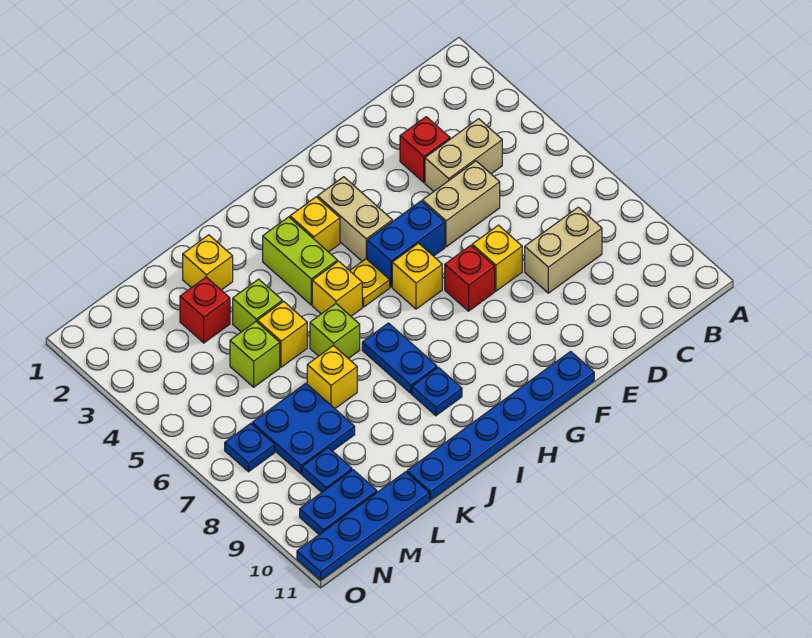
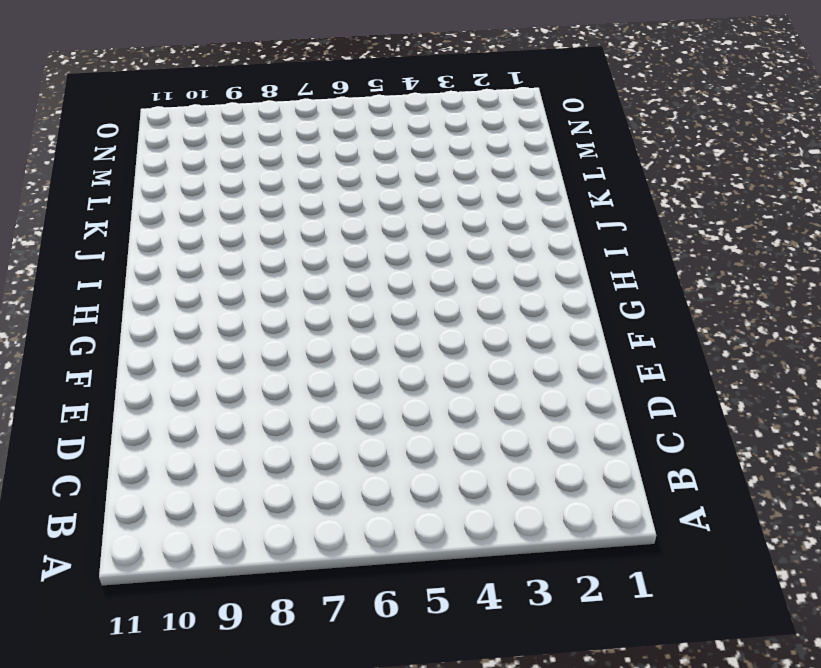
none -> tan 1x2 brick [425,119,502,191]
none -> tan 1x2 brick [525,207,602,293]
none -> red 1x1 brick [400,117,450,182]

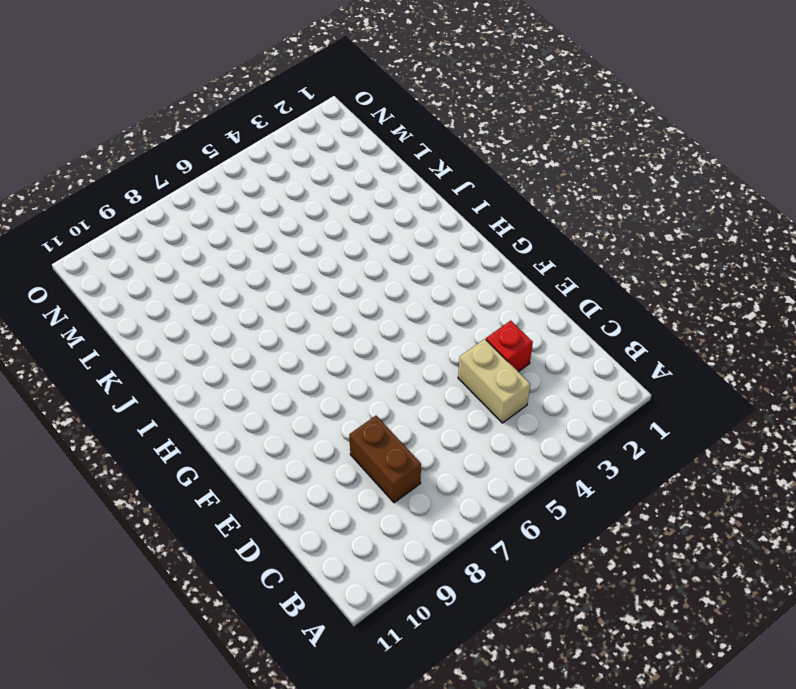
brown 1x2 brick [349,416,421,503] -> tan 1x2 brick [525,207,602,293]
none -> tan 1x2 brick [422,161,500,247]
none -> yellow 1x1 brick [472,225,522,291]
none -> blue 1x2 brick [367,201,445,287]

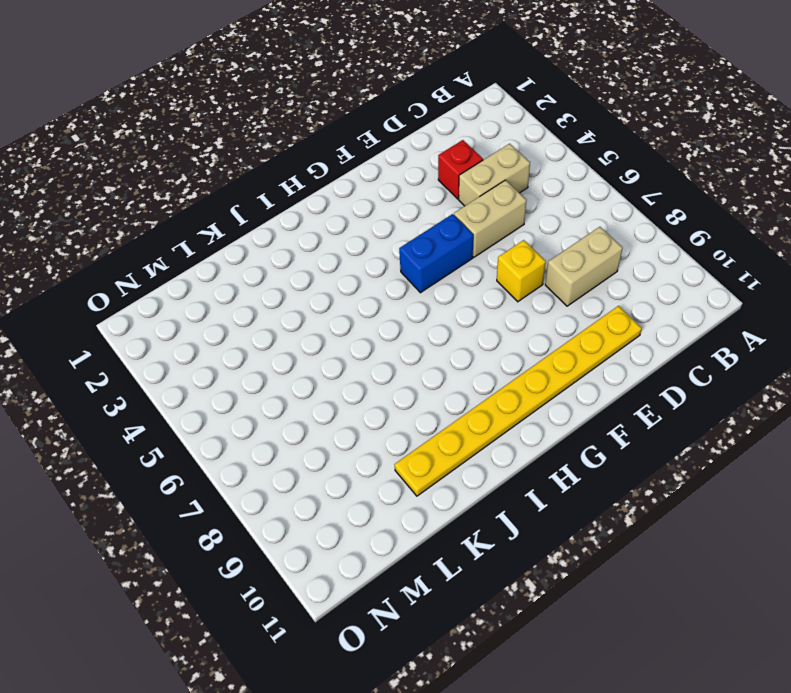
yellow 1x8 plate [394,306,642,496] -> none
none -> red 1x1 brick [445,245,495,311]
none -> blue 1x6 plate [407,351,594,500]
none -> tan 1x2 brick [318,177,392,261]

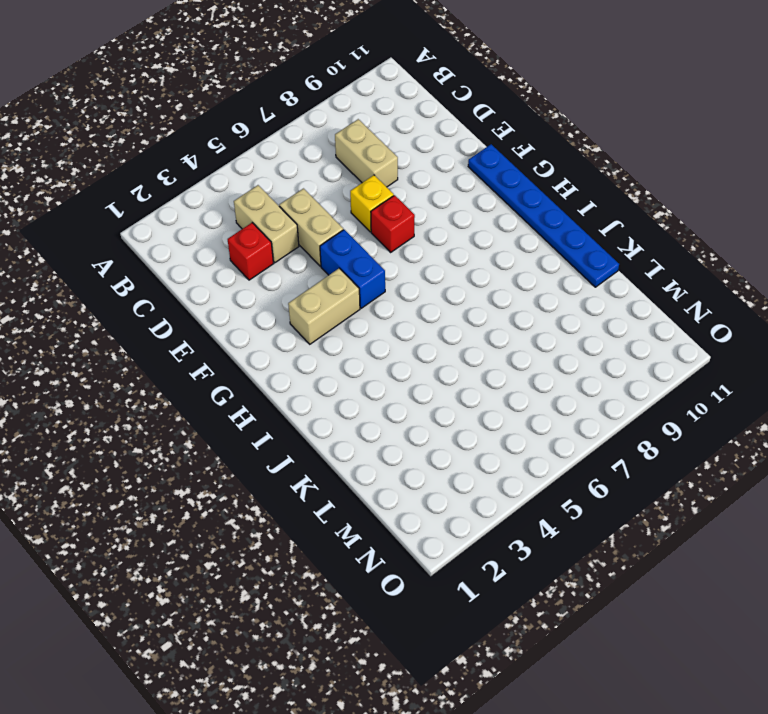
none -> yellow 1x1 brick [392,243,442,309]
none -> yellow 1x1 brick [290,197,340,252]
none -> yellow 1x1 plate [350,259,390,307]

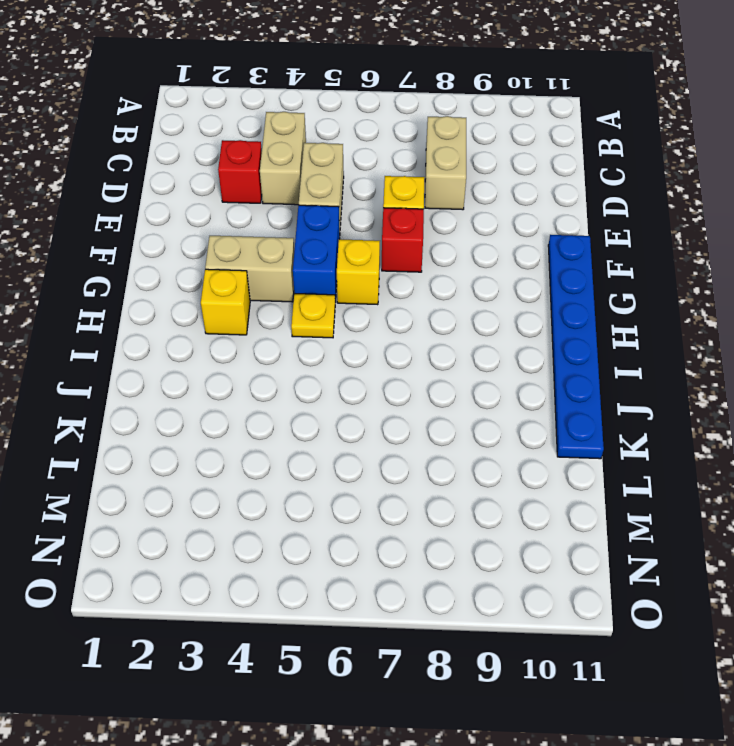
none -> lime 1x2 brick [263,217,337,305]
none -> yellow 1x1 brick [312,261,362,316]
none -> blue 1x2 plate [362,323,437,393]

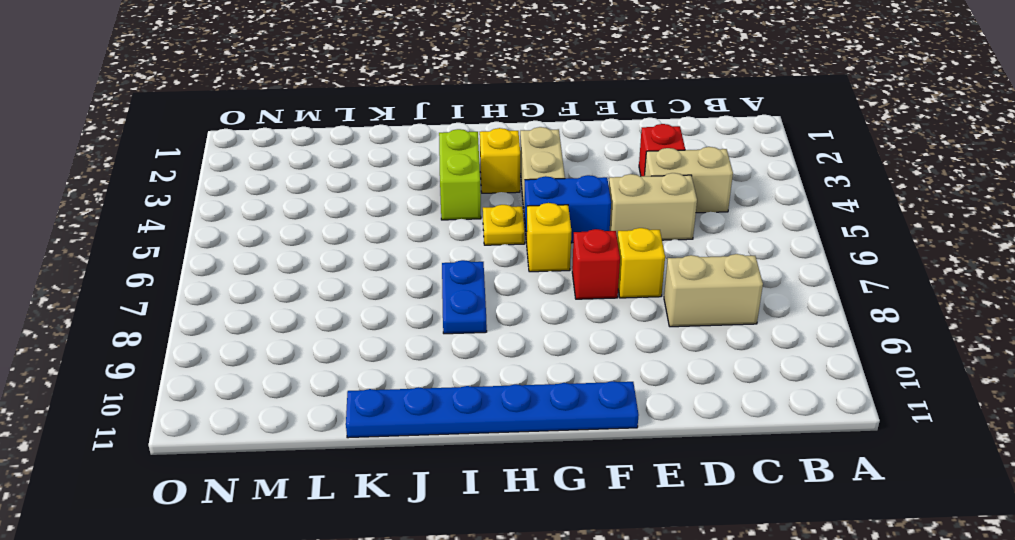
none -> yellow 1x1 brick [312,261,362,316]
none -> blue 1x1 plate [412,367,462,416]
none -> lime 1x1 brick [310,304,360,359]

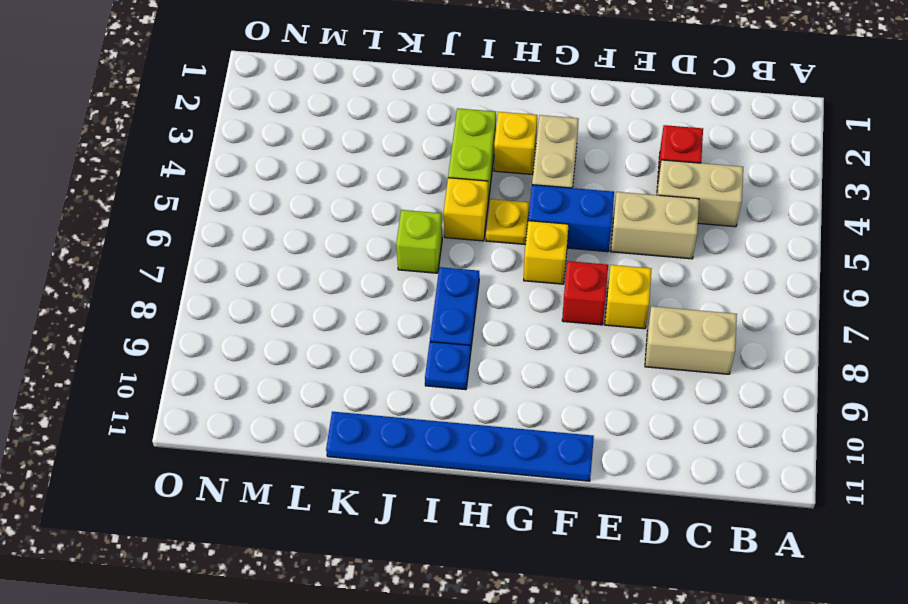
none -> yellow 1x1 brick [183,235,233,290]
none -> lime 1x1 brick [233,279,282,332]
none -> yellow 1x1 brick [257,301,307,367]

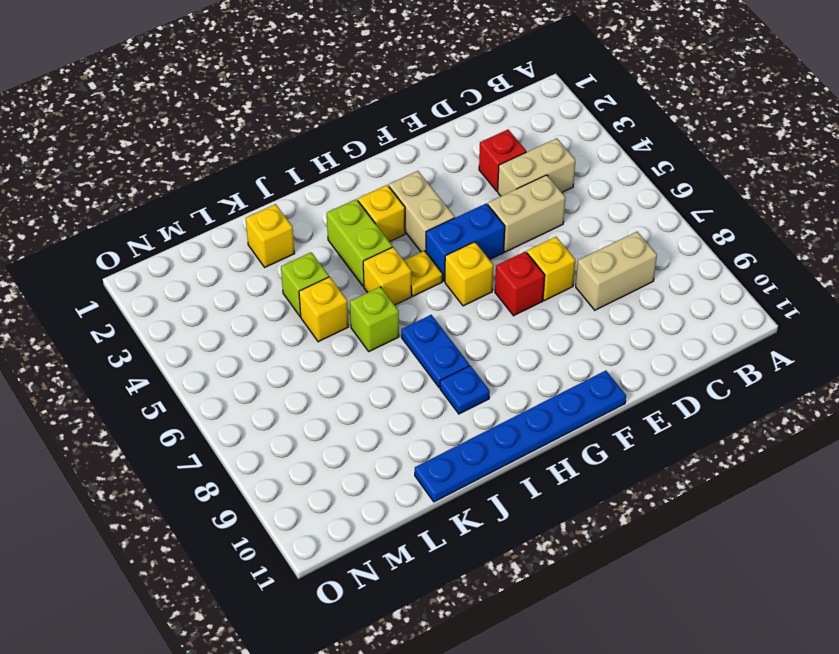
none -> yellow 1x1 brick [307,345,357,408]
none -> red 1x1 brick [180,277,230,343]
none -> lime 1x1 brick [230,322,280,387]

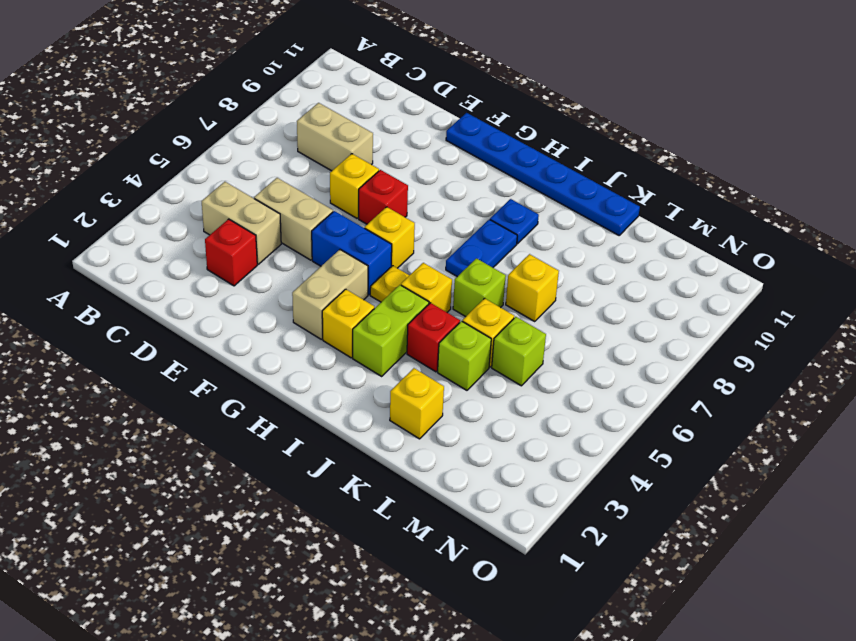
red 1x1 brick [407,303,460,372] -> red 1x1 brick moved to [180,277,230,343]
none -> blue 2x2 plate [252,383,355,474]
none -> blue 1x4 plate [297,472,429,580]
none -> blue 1x1 plate [302,448,352,492]

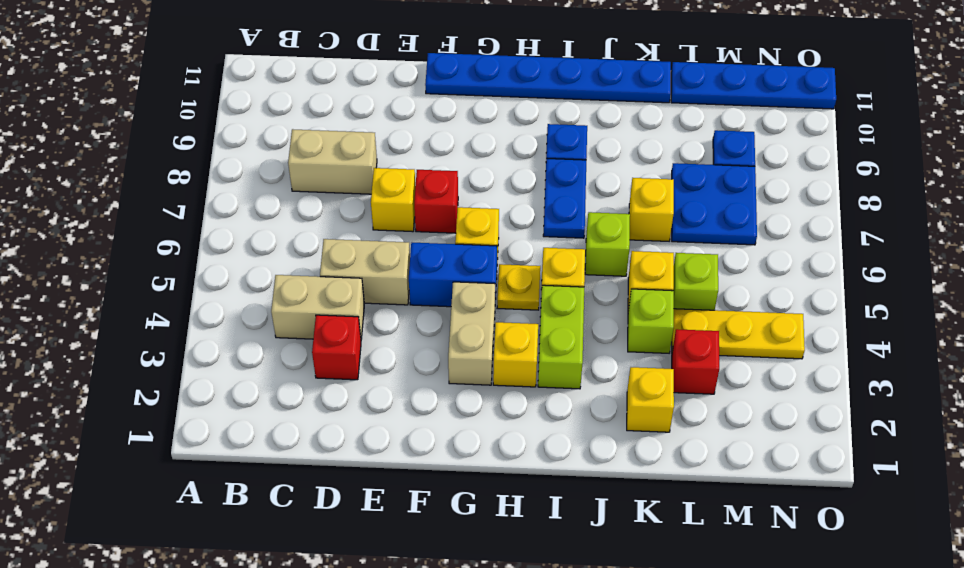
yellow 1x3 plate [672,309,805,359] -> none
none -> blue 1x2 plate [300,470,377,534]
none -> blue 1x1 plate [225,424,275,472]

